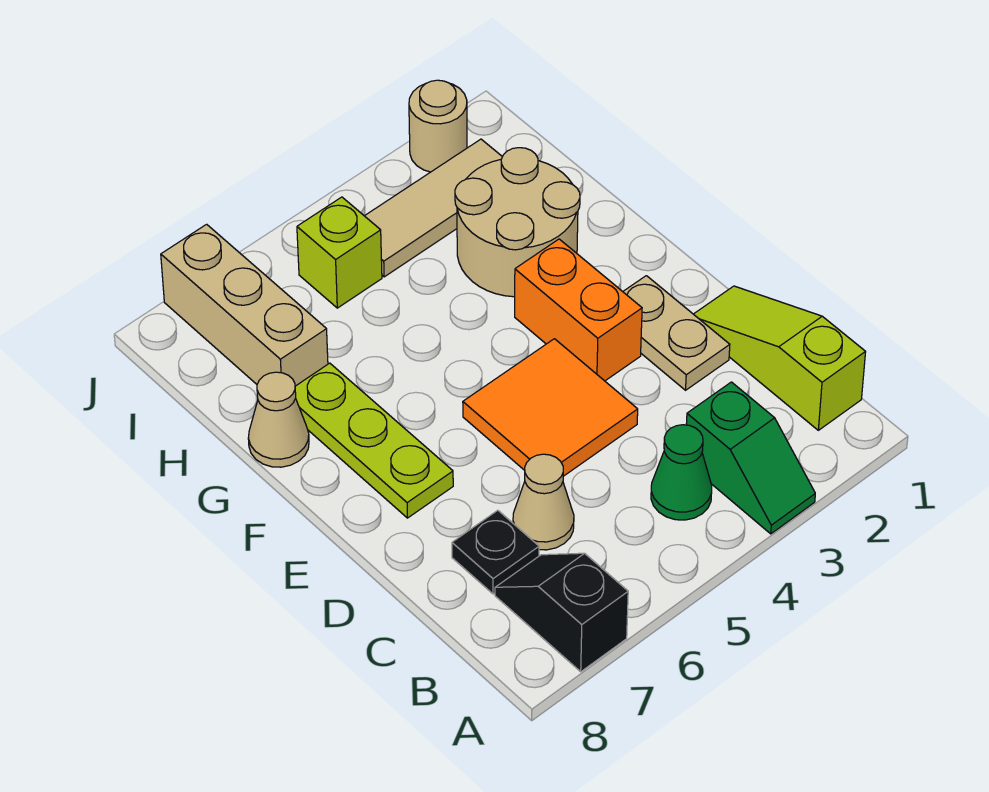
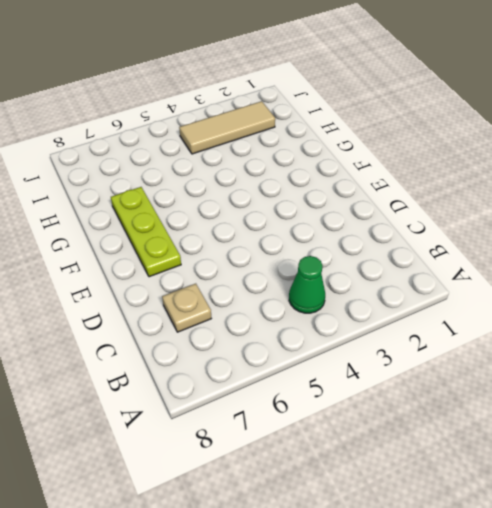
tan 1x1 plate [162,284,211,332] -> black 1x1 plate [452,510,539,594]
none -> green 1x2 slope [686,382,815,534]
none -> black 1x2 slope [495,553,628,672]
none -> lime 1x3 slope [694,286,866,430]

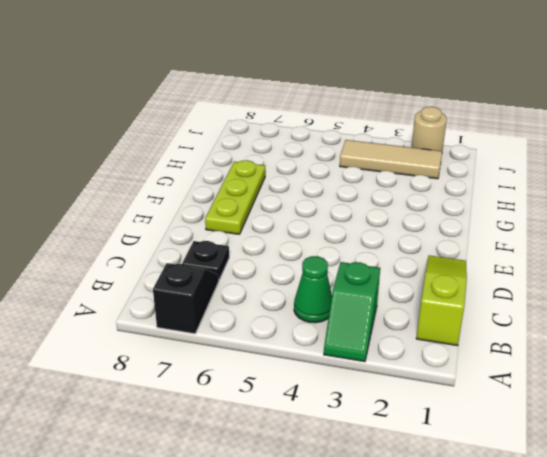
none -> tan 1x1 cone [513,454,574,550]
none -> tan 1x2 plate [623,276,730,390]
none -> orange 2x2 tile [463,339,638,476]

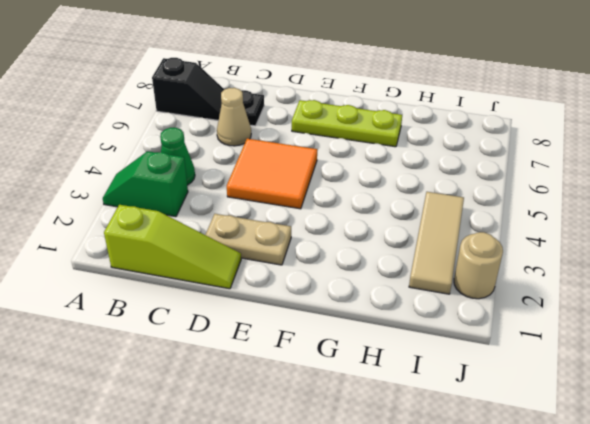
none -> orange 1x2 brick [515,239,642,381]
none -> tan 2x2 round brick [455,148,580,297]
none -> tan 1x1 cone [248,372,309,467]

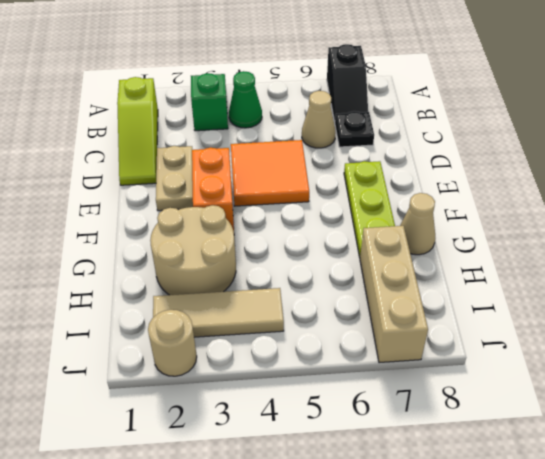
none -> lime 1x1 brick [297,197,382,308]

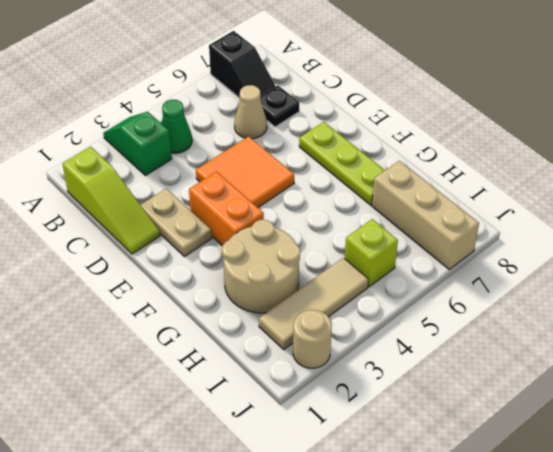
none -> tan 1x1 cone [248,372,309,467]

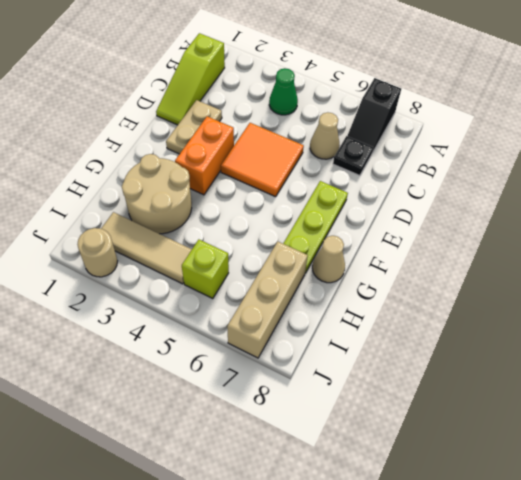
none -> green 1x2 slope [686,382,815,534]

